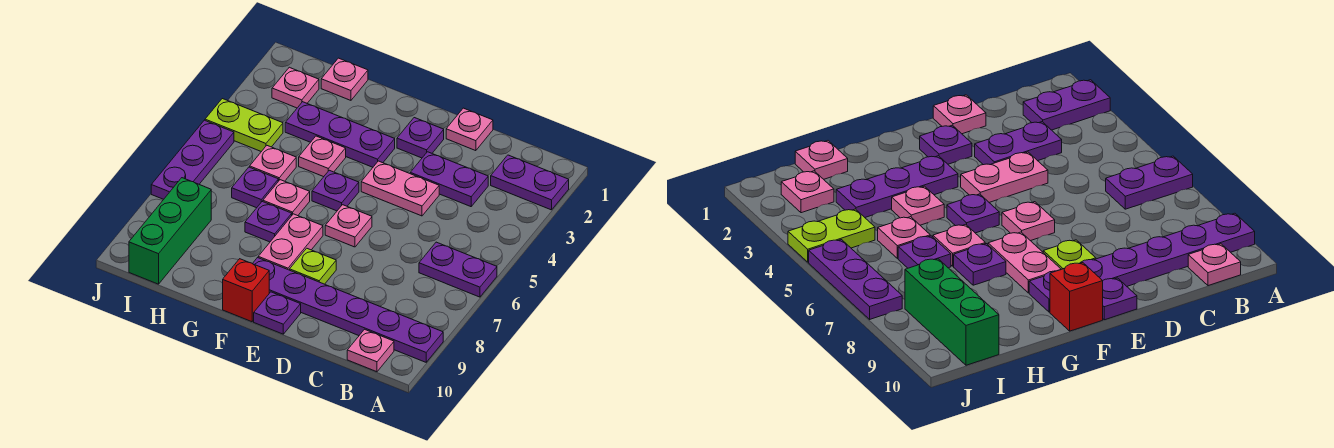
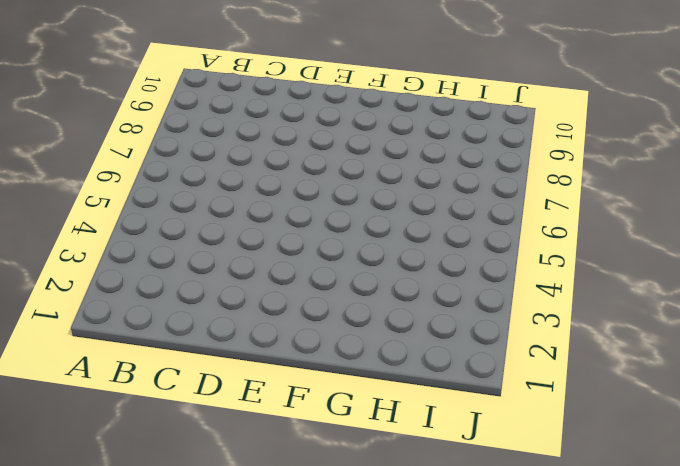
none -> purple 1x2 plate [491,155,569,210]
none -> purple 1x2 plate [419,242,497,297]
none -> purple 1x6 plate [252,258,443,362]

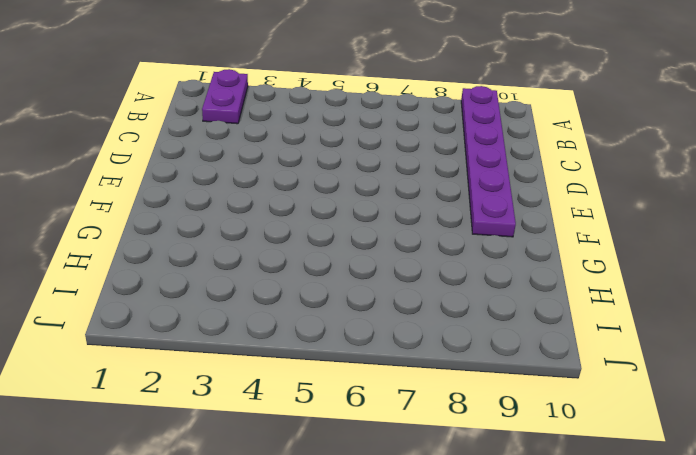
none -> purple 1x2 plate [419,242,497,297]
none -> pink 1x1 plate [347,329,394,372]
none -> purple 1x2 plate [410,152,488,207]

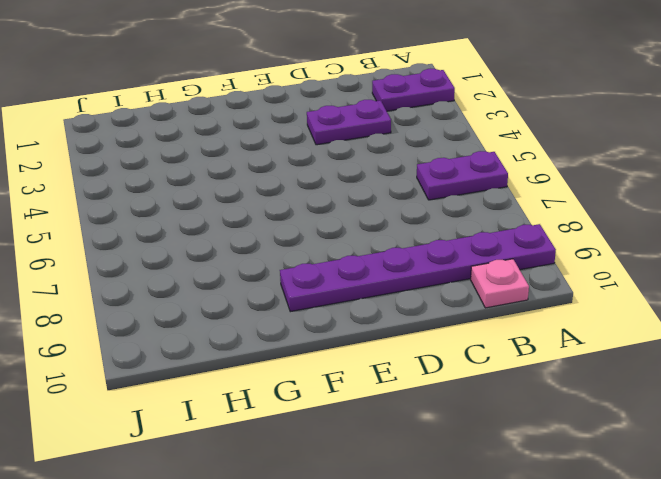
none -> pink 1x1 plate [446,108,493,151]
none -> pink 1x2 plate [361,161,439,216]
none -> purple 1x1 plate [397,118,444,158]

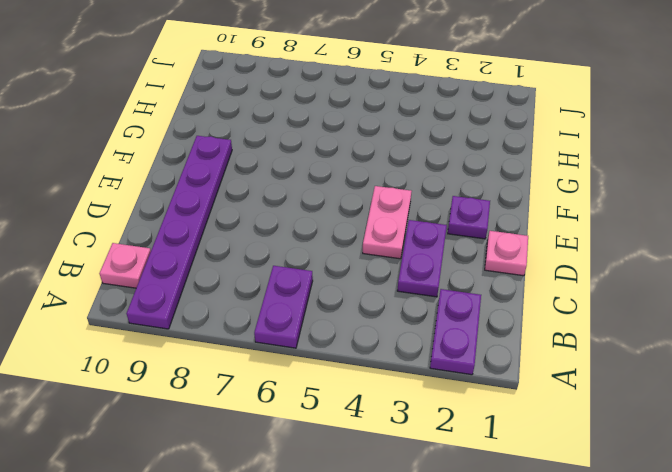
none -> pink 1x1 plate [325,205,372,247]
none -> lime 1x1 plate [290,248,336,284]
none -> purple 1x1 plate [254,292,301,334]

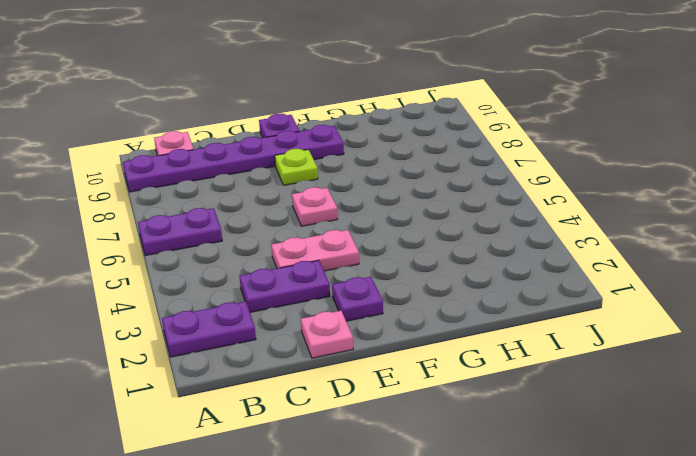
none -> purple 1x3 plate [285,102,395,167]
none -> purple 1x1 plate [312,170,359,211]
none -> pink 1x2 plate [258,214,323,270]

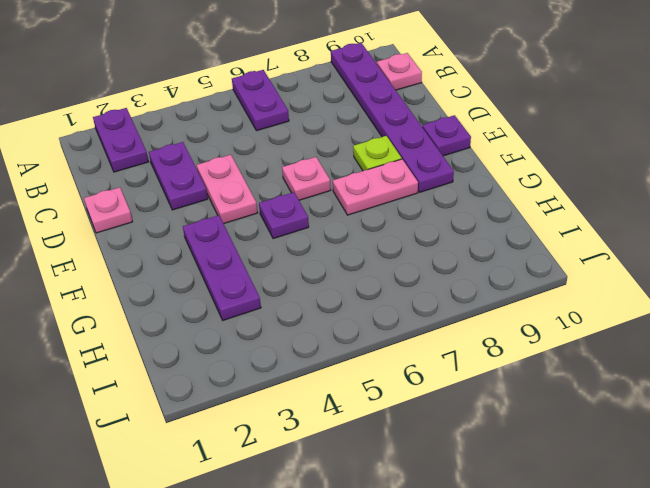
none -> purple 1x1 plate [397,118,444,158]
none -> red 1x1 brick [223,259,269,322]
none -> pink 1x1 plate [299,136,346,177]

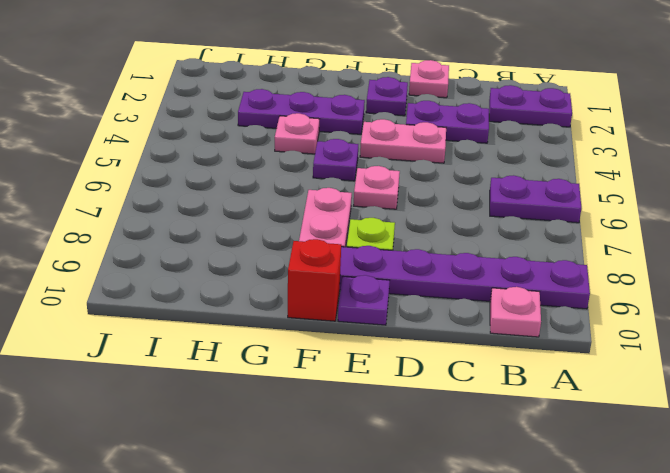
none -> pink 1x1 plate [263,180,310,216]
none -> purple 1x1 plate [245,202,292,242]
none -> pink 1x1 plate [321,58,368,100]

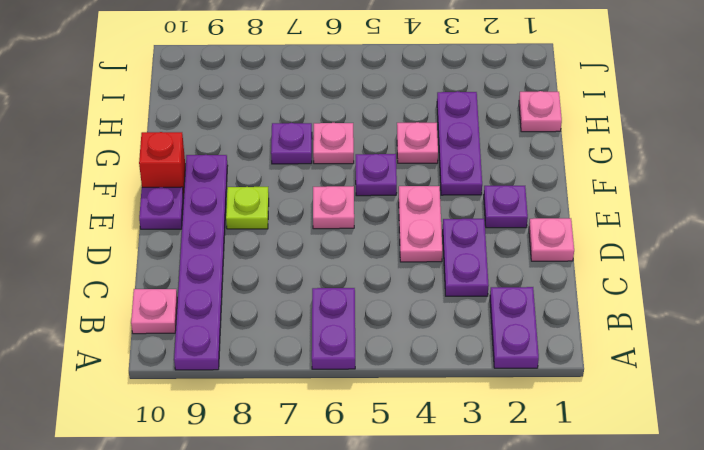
none -> pink 1x2 plate [258,214,323,270]
none -> pink 1x1 plate [250,146,296,181]
none -> purple 1x1 plate [232,167,278,208]

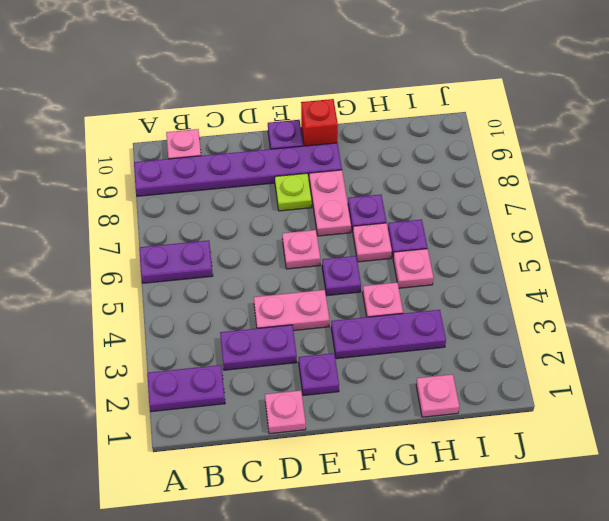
none -> pink 1x1 plate [272,67,319,108]
none -> lime 1x2 plate [205,99,283,152]
none -> green 1x3 brick [129,178,211,284]

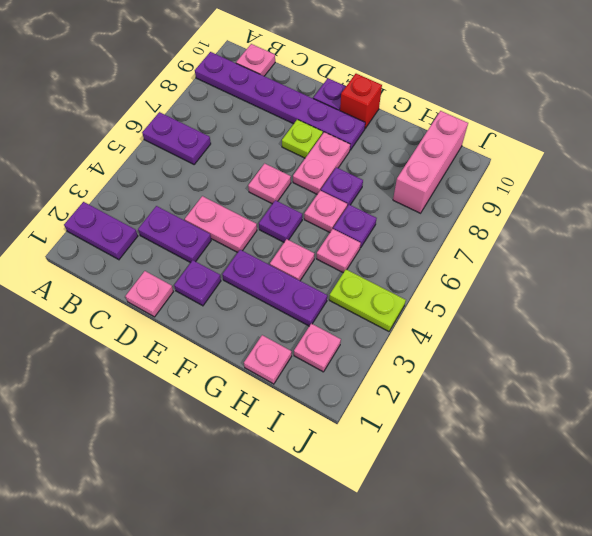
pink 1x3 brick [393,111,468,213] -> green 1x3 brick [129,178,211,284]
none -> purple 1x3 plate [151,120,234,199]

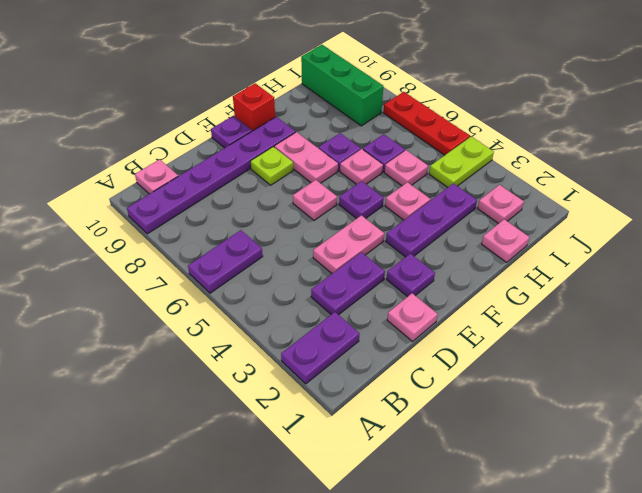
red 1x3 plate [383,92,470,155] -> purple 1x3 plate [151,120,234,199]

